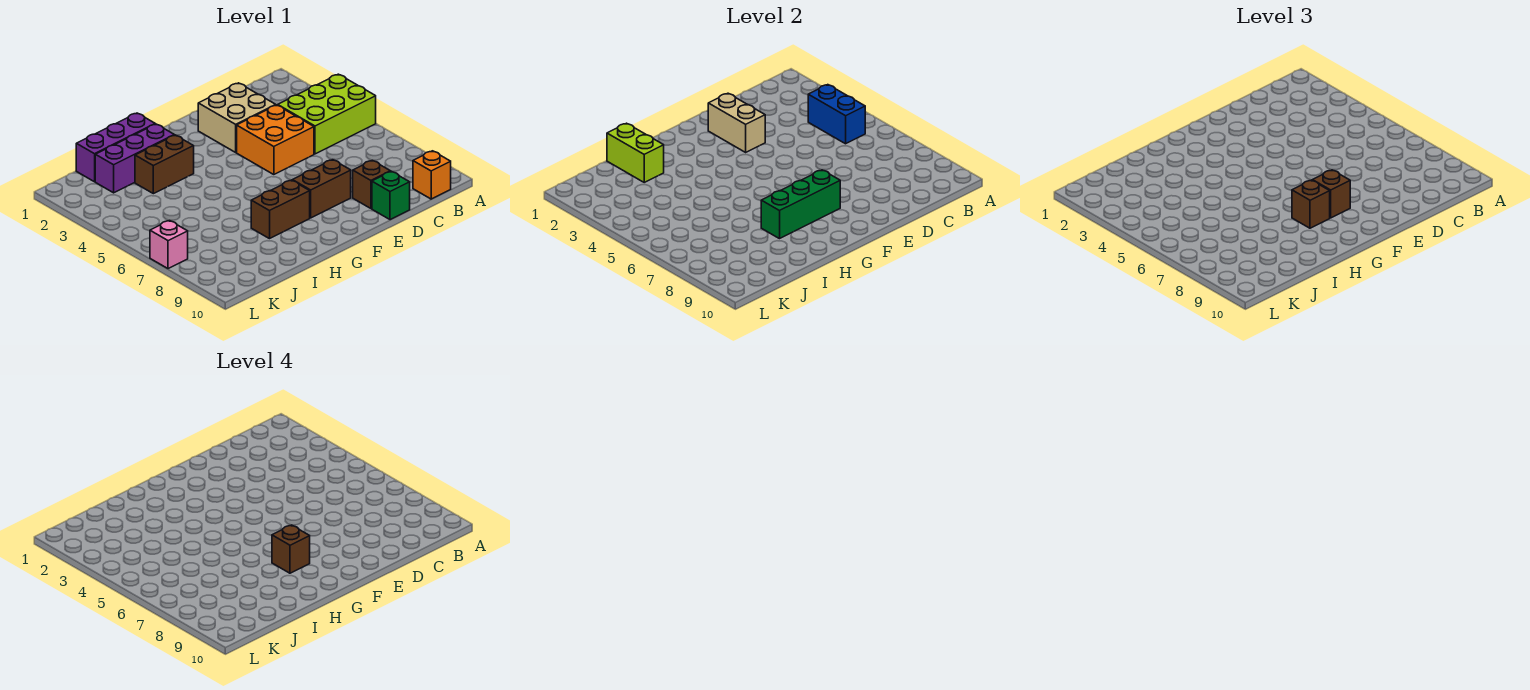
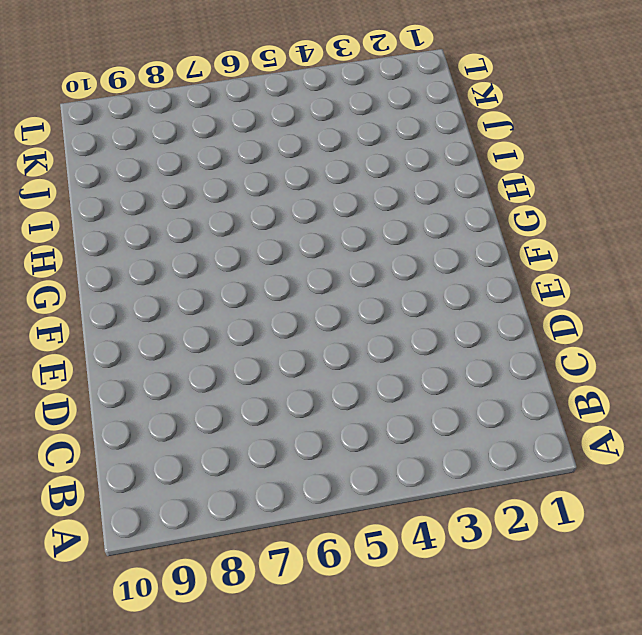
none -> lime 2x3 brick [278,74,376,154]
none -> orange 1x1 brick [413,151,451,199]
none -> tan 2x2 brick [198,83,276,152]

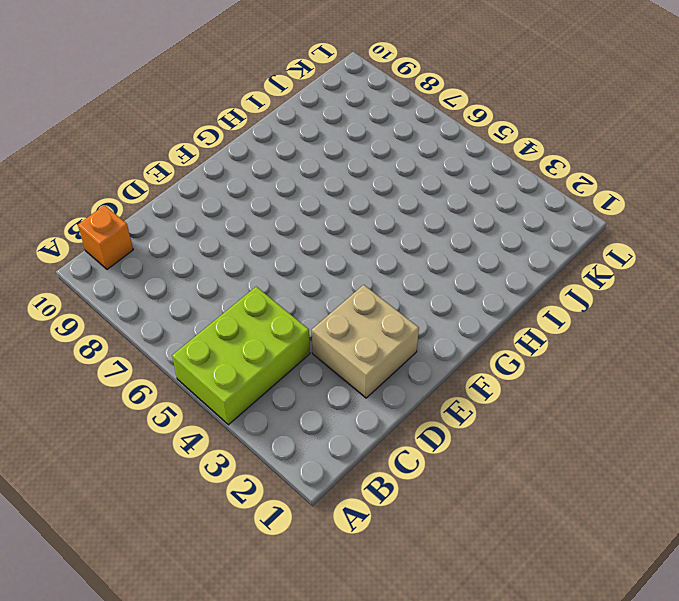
none -> orange 2x2 brick [237,105,314,175]
none -> brown 1x1 brick [353,160,391,208]
none -> green 1x1 brick [372,171,410,220]

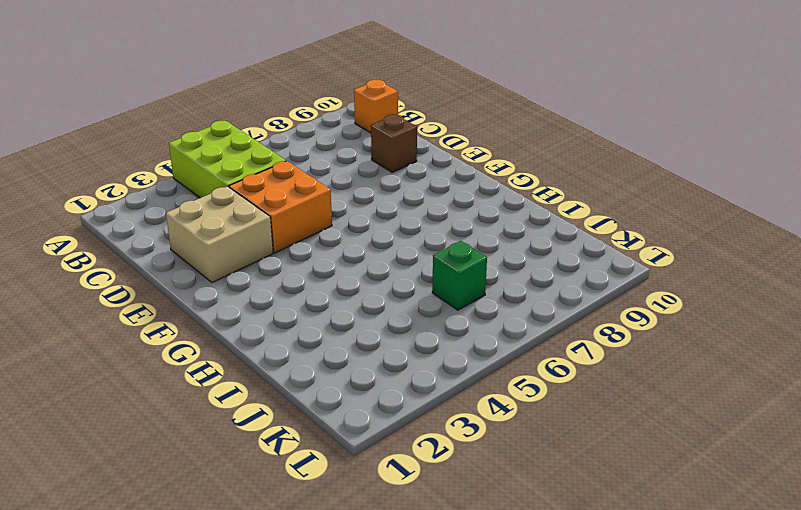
green 1x1 brick [432,241,487,310] -> green 1x1 brick moved to [372,171,410,220]
none -> brown 1x2 brick [292,160,351,218]
none -> brown 1x2 brick [251,180,310,239]
none -> purple 1x3 brick [76,113,155,182]

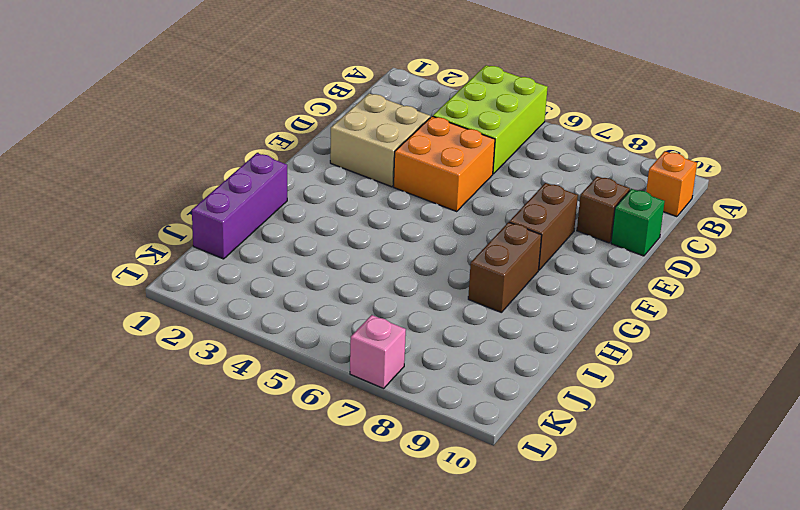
none -> purple 1x3 brick [95,124,174,193]
none -> brown 1x2 brick [135,135,194,194]
none -> blue 1x2 brick [808,85,865,144]

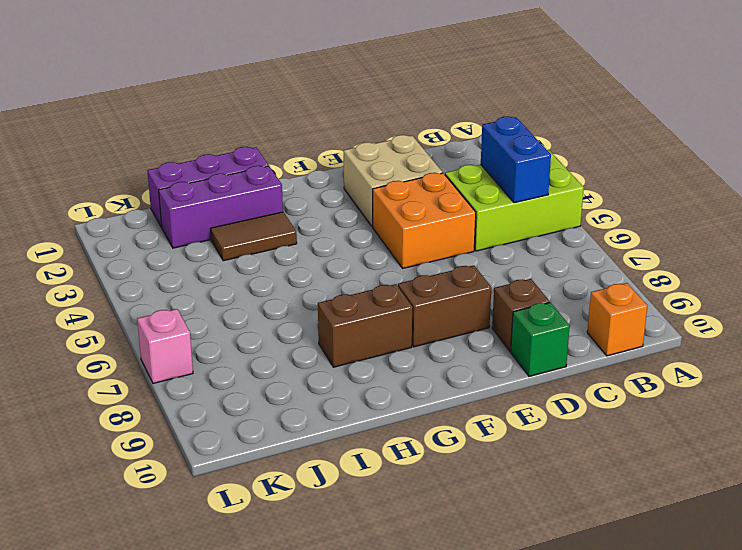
brown 1x2 tile [211,212,297,261] -> brown 1x2 brick [135,135,194,194]
none -> tan 1x2 brick [708,93,765,152]
none -> green 1x3 brick [761,170,840,239]
none -> lime 1x2 brick [607,123,664,182]

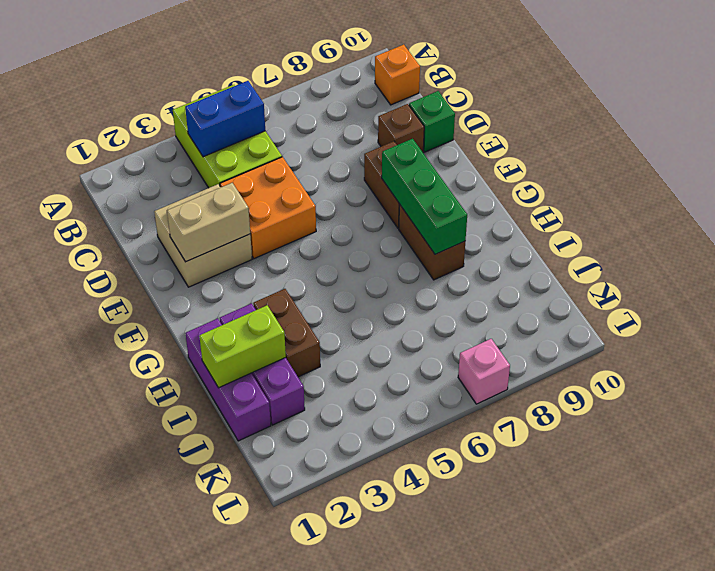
none -> brown 1x1 brick [1312,170,1350,218]
none -> brown 1x1 brick [1292,180,1330,228]
none -> brown 1x1 brick [272,525,310,573]

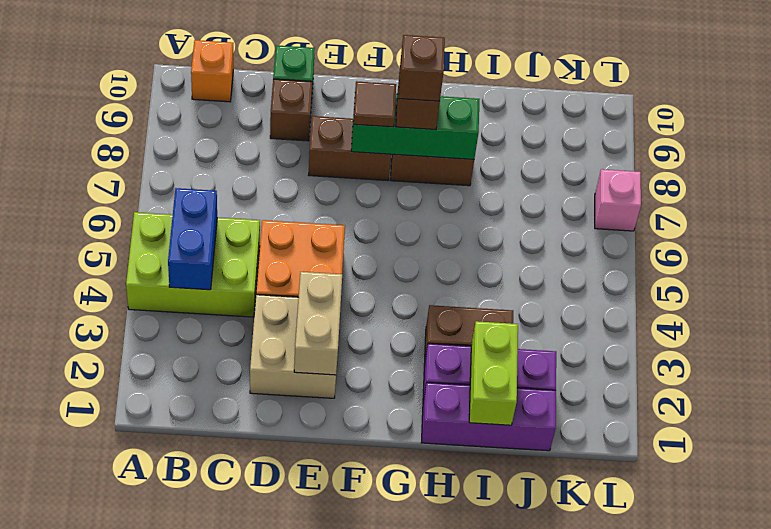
brown 1x1 tile [353,81,396,127] -> brown 1x1 brick [1312,170,1350,218]

